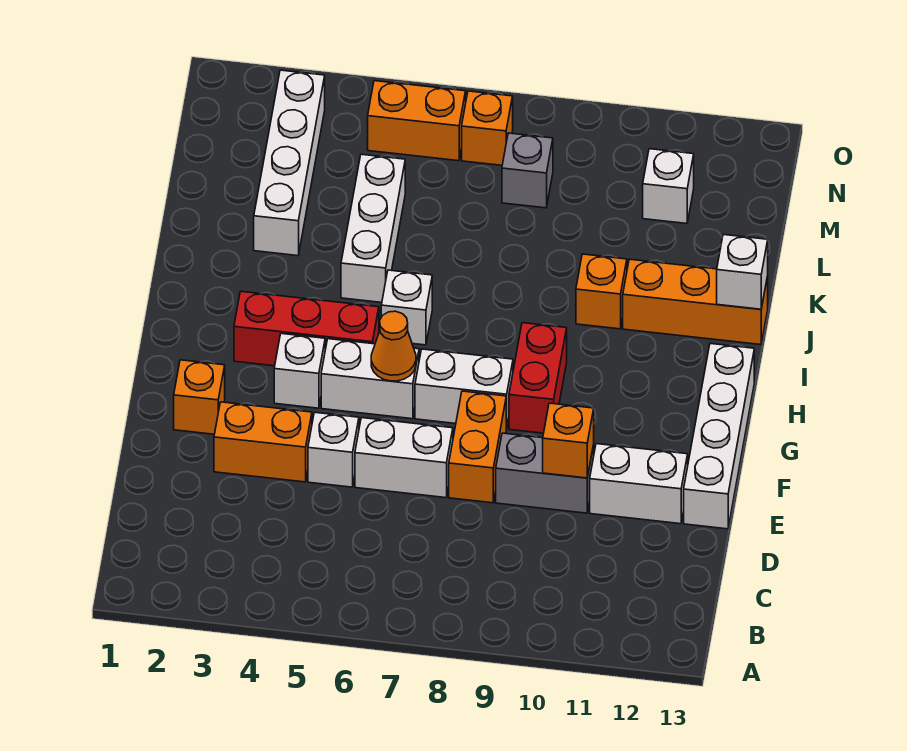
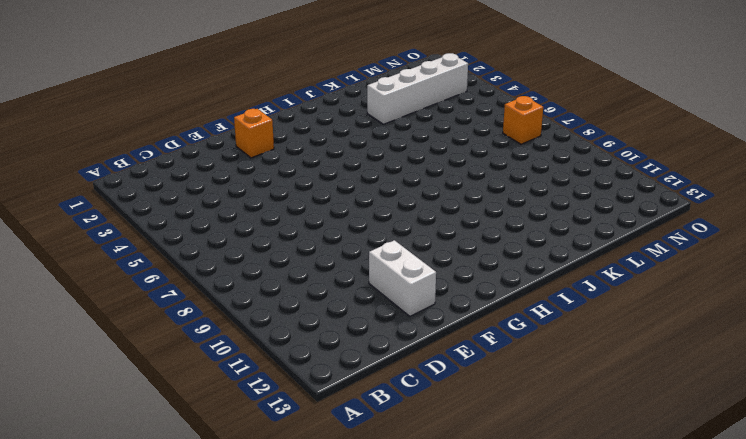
none -> orange 1x2 brick [214,402,312,482]
none -> white 1x1 brick [308,412,359,487]
none -> white 1x2 brick [355,418,453,498]

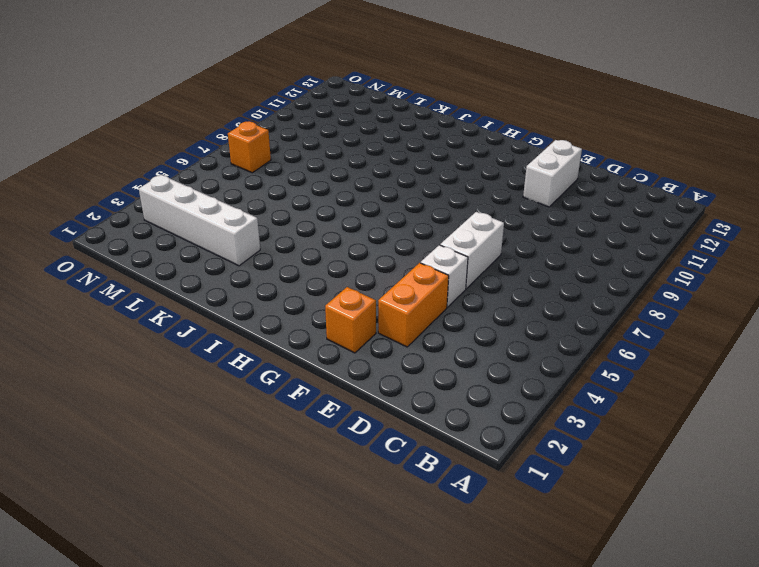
none -> orange 1x2 brick [449,391,506,503]
none -> grey 1x2 brick [496,433,594,513]
none -> white 1x4 brick [684,344,754,529]

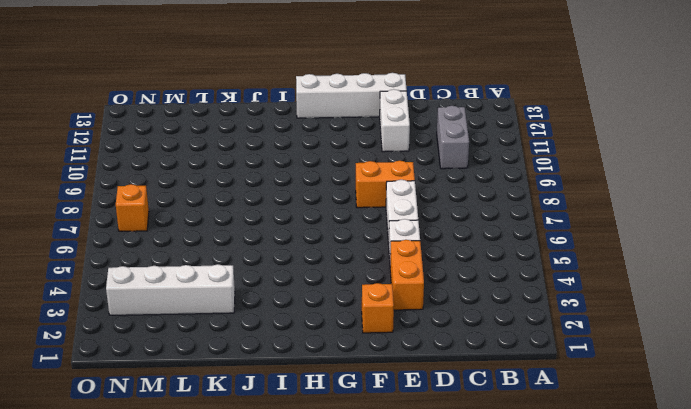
grey 1x2 brick [437,106,469,169] -> grey 1x2 brick moved to [496,433,594,513]
none -> white 1x1 brick [274,334,325,408]
none -> white 1x2 brick [321,339,419,419]
none -> white 1x2 brick [415,349,513,429]

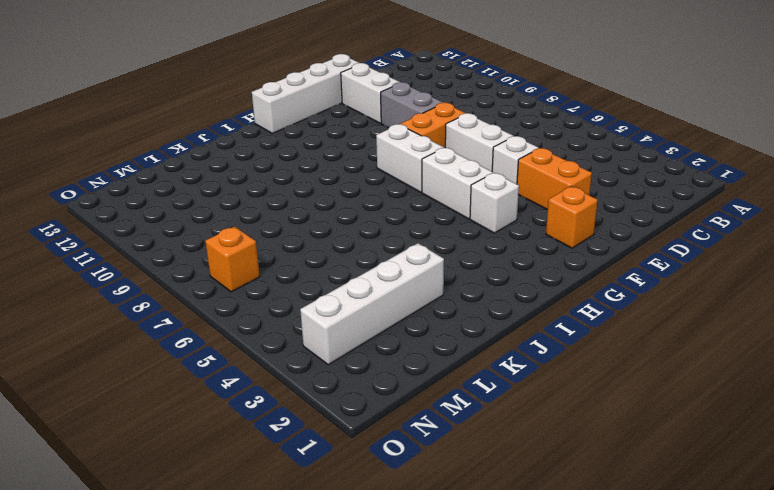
none -> red 1x2 brick [509,323,567,433]
none -> red 1x3 brick [234,291,379,366]
none -> white 1x1 brick [381,270,432,345]

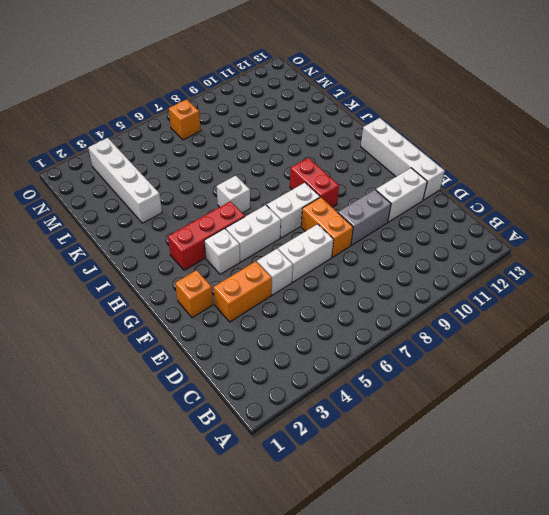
none -> white 1x3 brick [341,154,405,303]
none -> orange 1x1 brick [576,254,627,329]
none -> orange 1x3 brick [623,259,768,345]

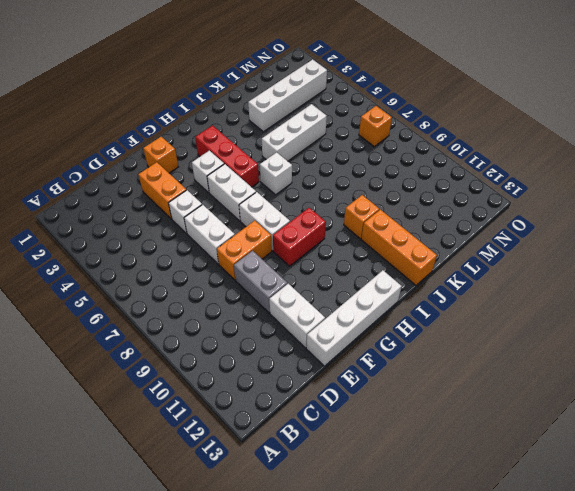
none -> grey 1x1 brick [502,133,553,208]
none -> white 1x1 brick [643,149,694,224]
none -> orange 1x2 brick [368,81,466,161]

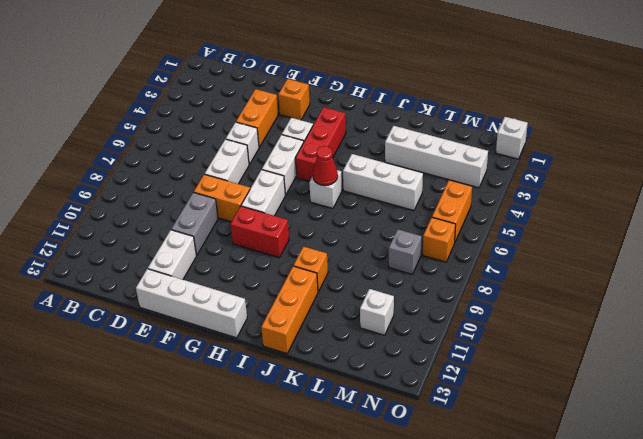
red 1x1 cone [313,146,338,186] -> none
white 1x1 brick [496,117,528,159] -> white 1x1 brick moved to [717,235,768,309]
none -> orange 1x1 brick [543,403,594,478]
none -> orange 1x1 cone [371,311,416,381]

